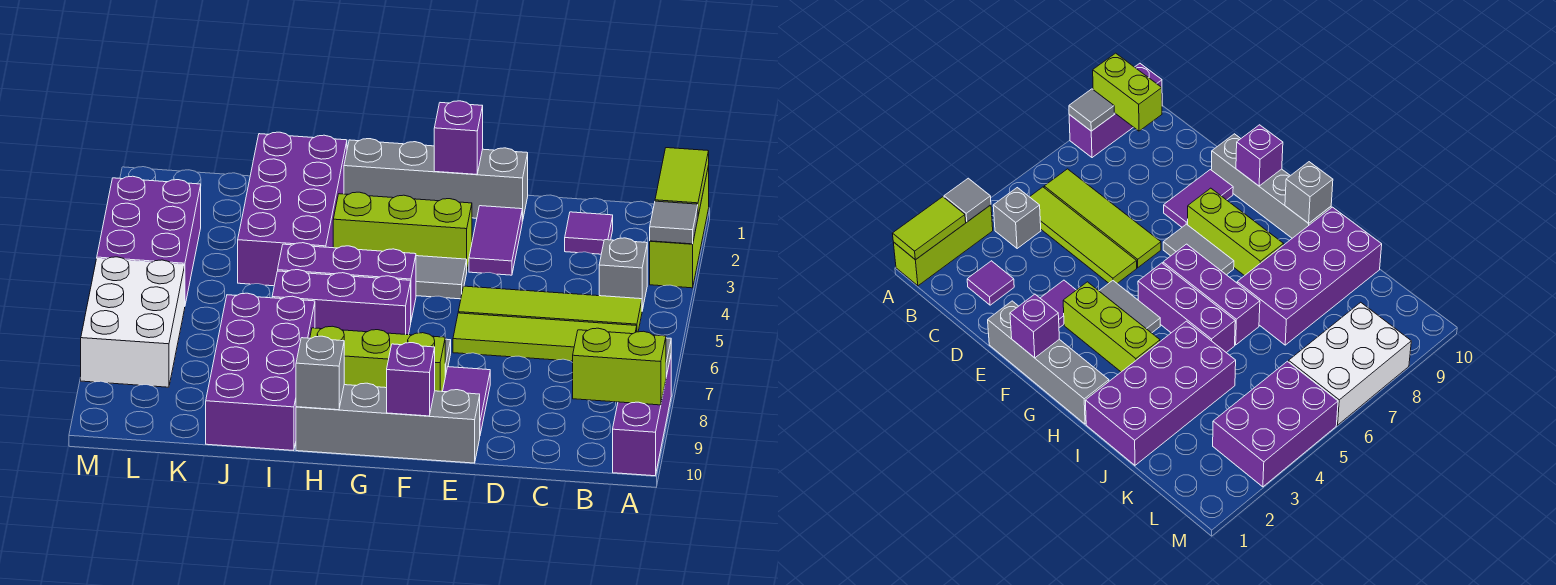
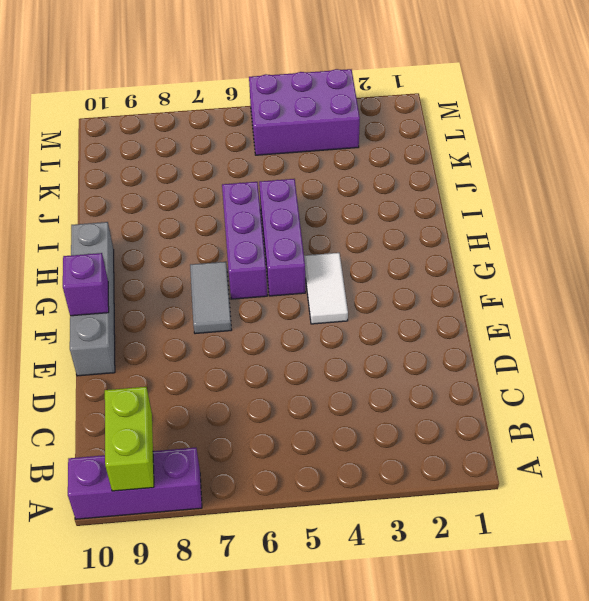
white 1x2 tile [304,253,348,324] -> grey 1x2 tile [416,256,467,299]
none -> lime 1x3 brick [650,166,709,288]
none -> grey 1x1 brick [599,238,647,310]
none -> lime 1x4 tile [458,286,642,332]

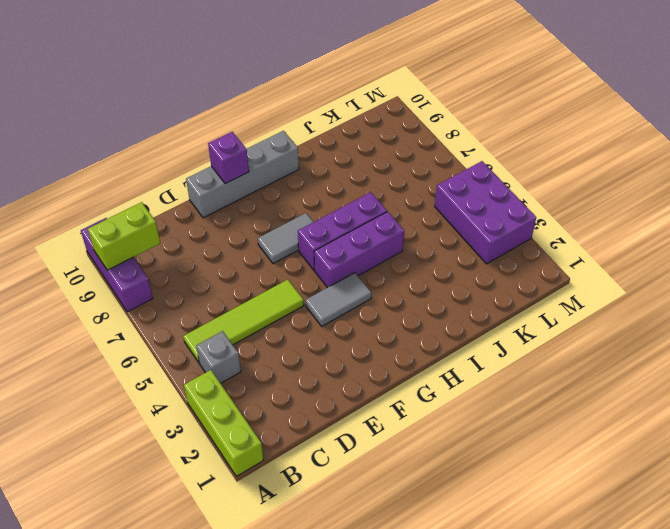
none -> lime 1x4 tile [453,313,637,361]
none -> purple 1x1 tile [565,212,613,254]
none -> grey 1x4 brick [344,139,528,221]

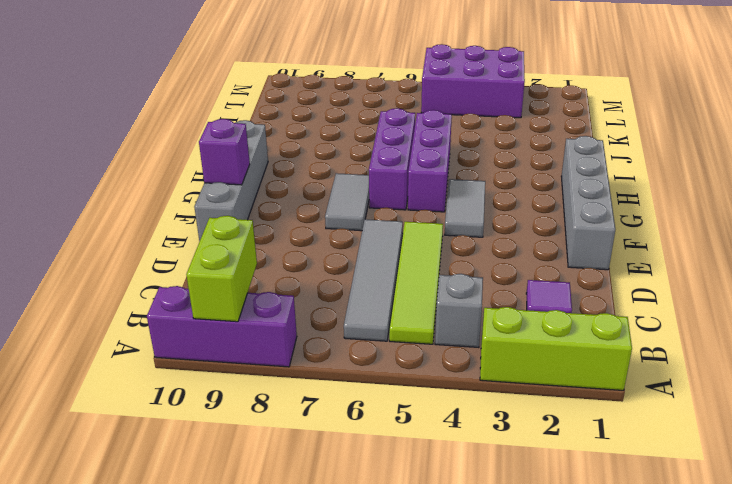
grey 1x4 tile [344,219,403,341] -> lime 1x4 tile [453,313,637,361]
none -> purple 1x2 tile [469,206,522,275]
none -> purple 1x2 tile [443,367,490,434]
none -> lime 1x3 brick [333,192,472,269]

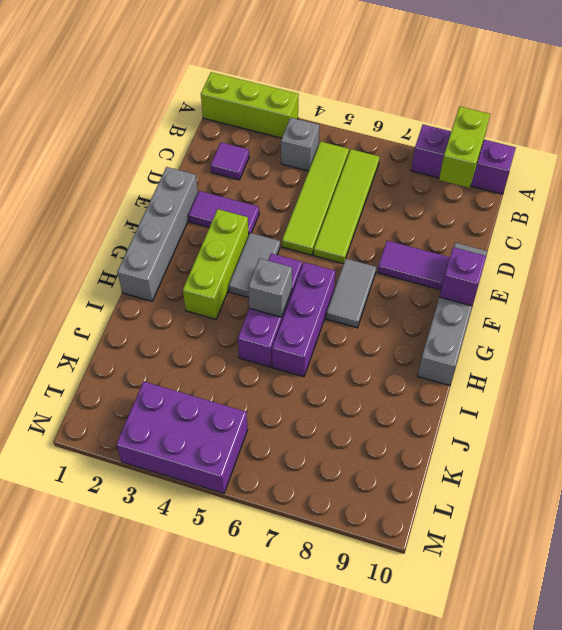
grey 1x1 brick [248,258,292,317] -> grey 1x1 brick moved to [296,336,344,410]
none -> lime 1x3 brick [310,326,445,392]
none -> purple 2x4 brick [238,132,347,286]
none -> purple 2x4 brick [206,293,315,451]

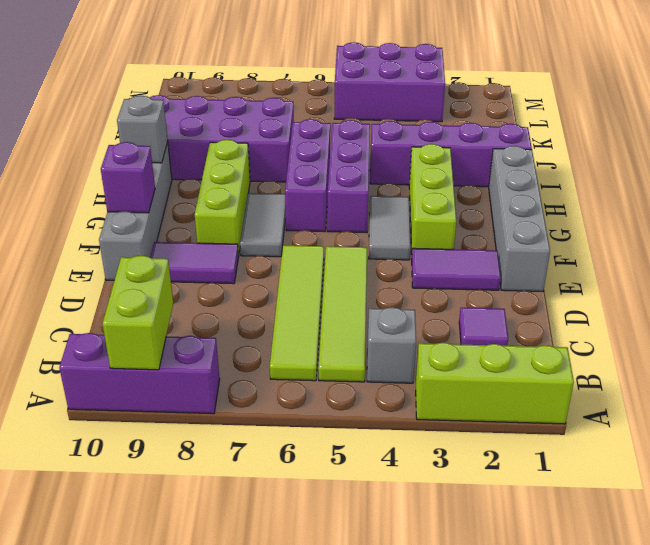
purple 1x4 brick [370,121,532,187] -> purple 2x4 brick [238,132,347,286]
none -> white 2x3 brick [81,257,185,387]
none -> lime 1x2 tile [655,148,709,215]
none -> grey 1x1 tile [650,201,698,244]

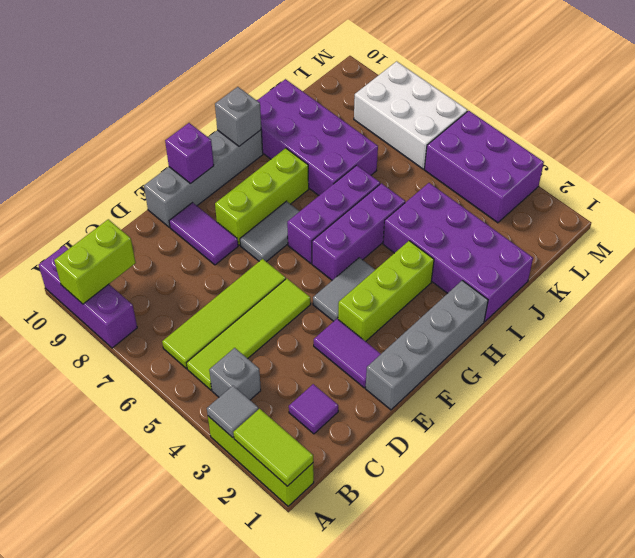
none -> grey 1x1 tile [1069,89,1114,131]
none -> purple 1x1 brick [434,101,483,174]

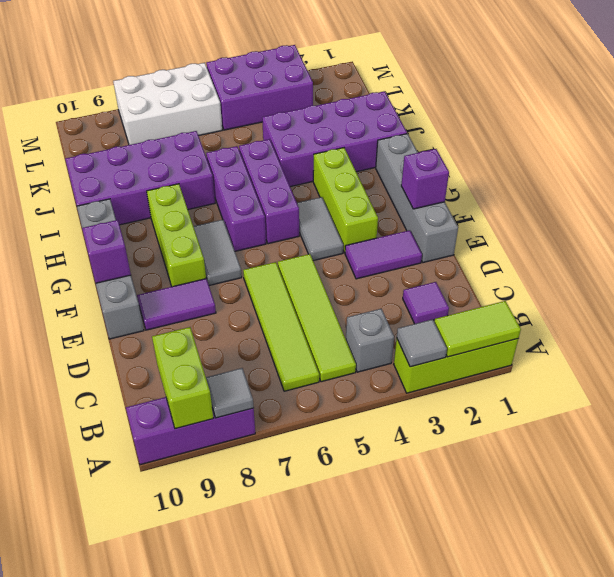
none -> grey 1x1 brick [296,336,344,410]

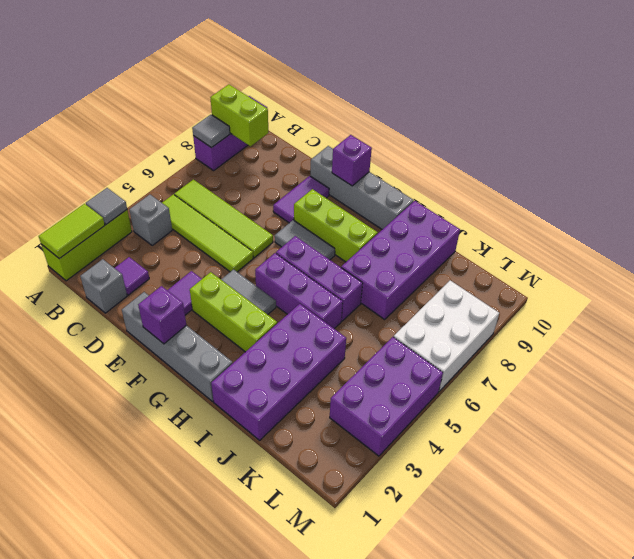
grey 1x1 brick [80,259,127,313] -> grey 1x1 brick moved to [296,336,344,410]

